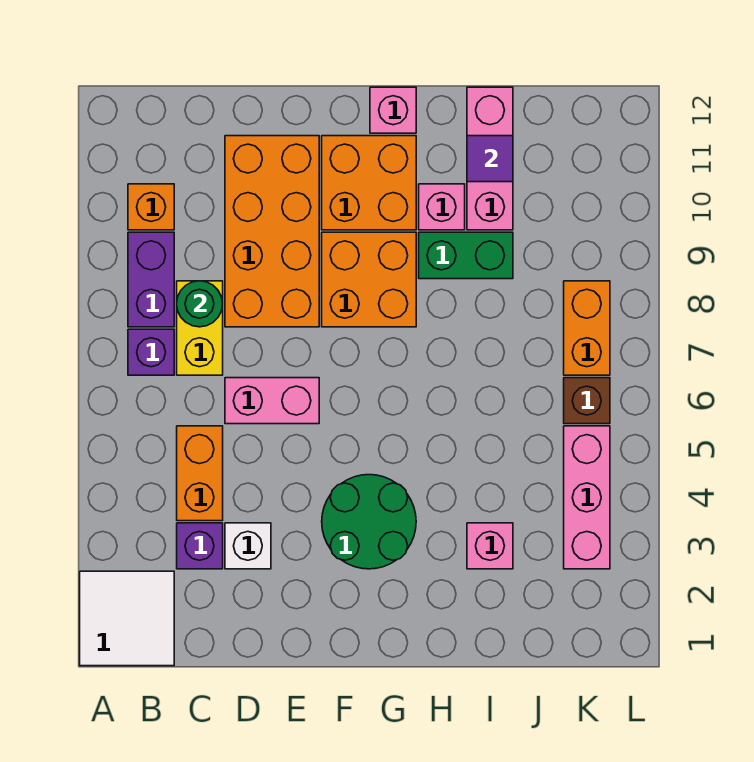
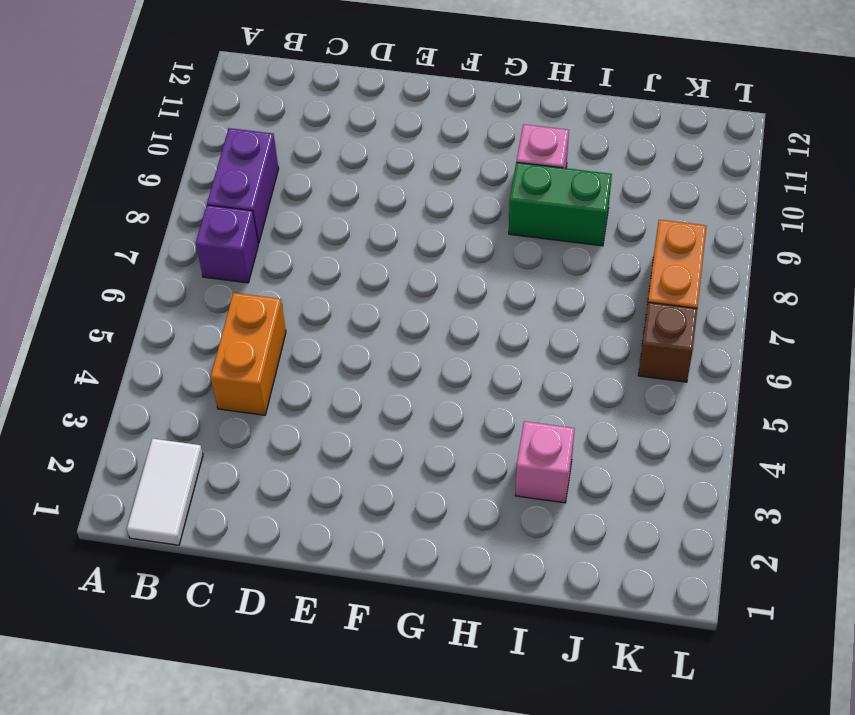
white 1x2 tile [127,438,203,545] -> white 2x2 tile [80,571,174,666]
none -> orange 1x1 brick [128,184,174,230]
none -> purple 1x1 brick [177,523,223,569]
none -> yellow 1x2 brick [177,281,223,375]

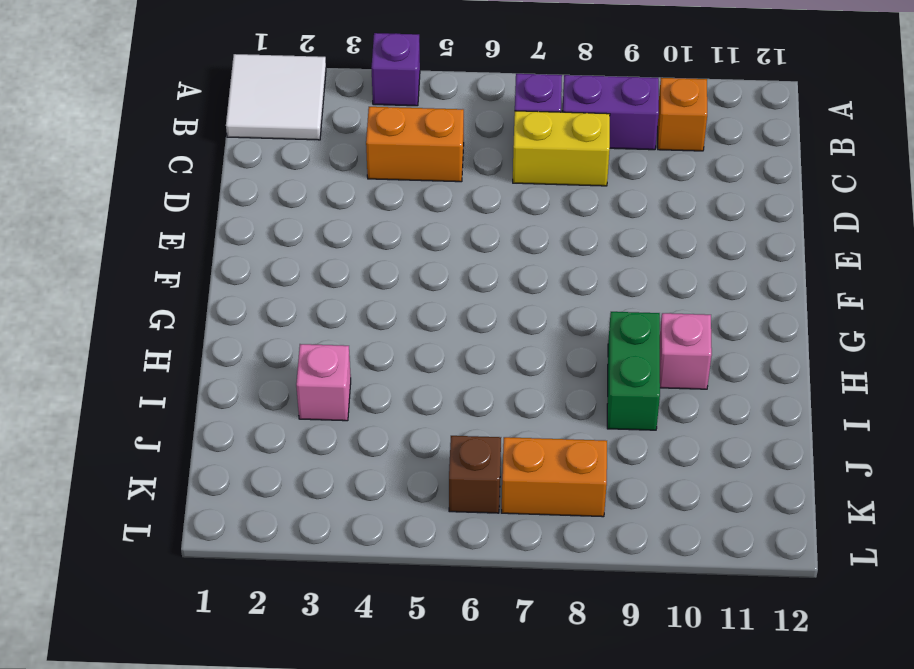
purple 1x1 brick [371,33,420,106] -> purple 1x1 brick moved to [177,523,223,569]
none -> white 1x1 brick [225,523,271,569]
none -> pink 1x2 brick [225,378,319,424]
none -> orange 2x4 brick [225,136,319,327]

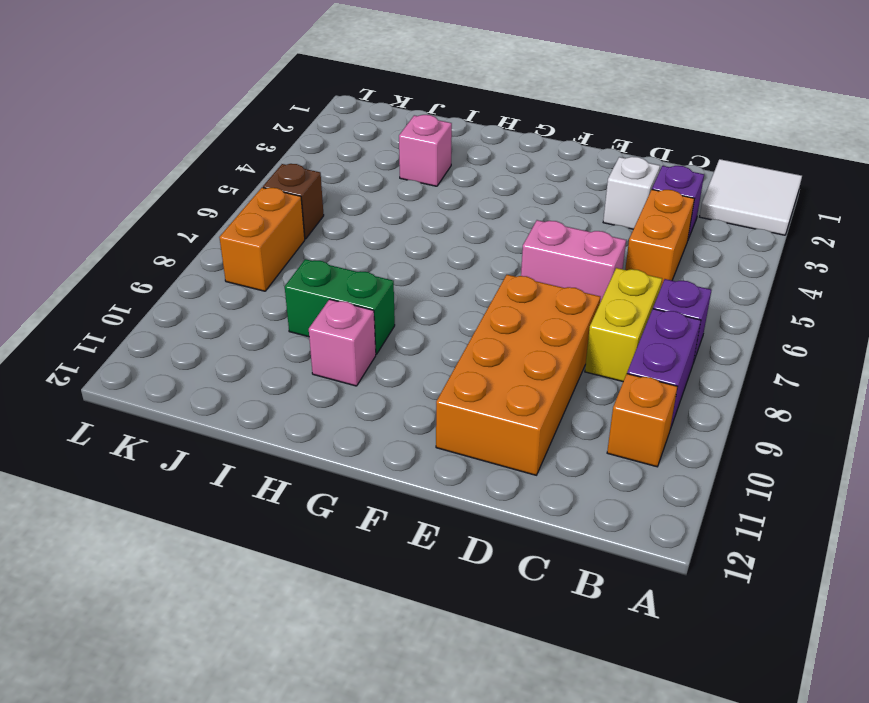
none -> green 2x2 round brick [322,475,416,569]
none -> orange 2x2 brick [322,232,416,327]
none -> orange 2x2 brick [322,136,416,230]

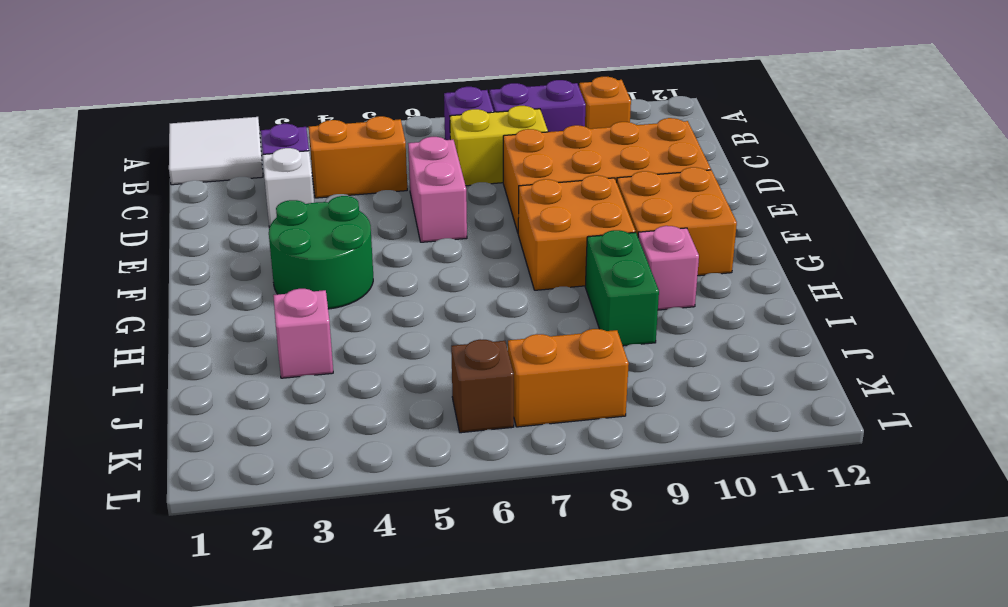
none -> pink 1x1 brick [370,87,416,133]
none -> pink 1x3 brick [467,87,513,230]
none -> pink 1x3 brick [564,426,610,569]

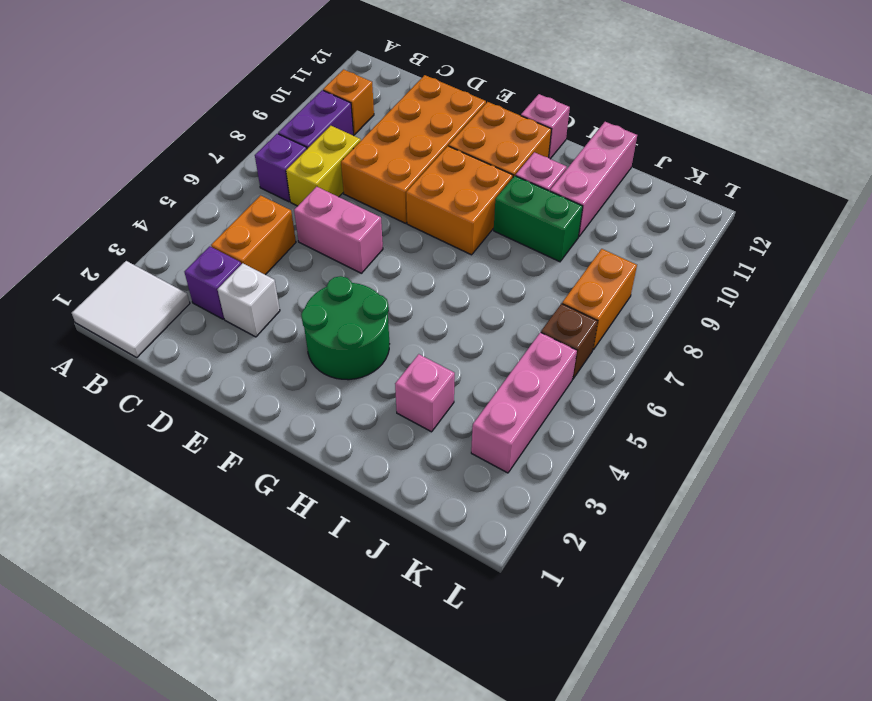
none -> green 1x1 round brick [177,281,223,327]
none -> purple 1x1 tile [467,136,513,182]

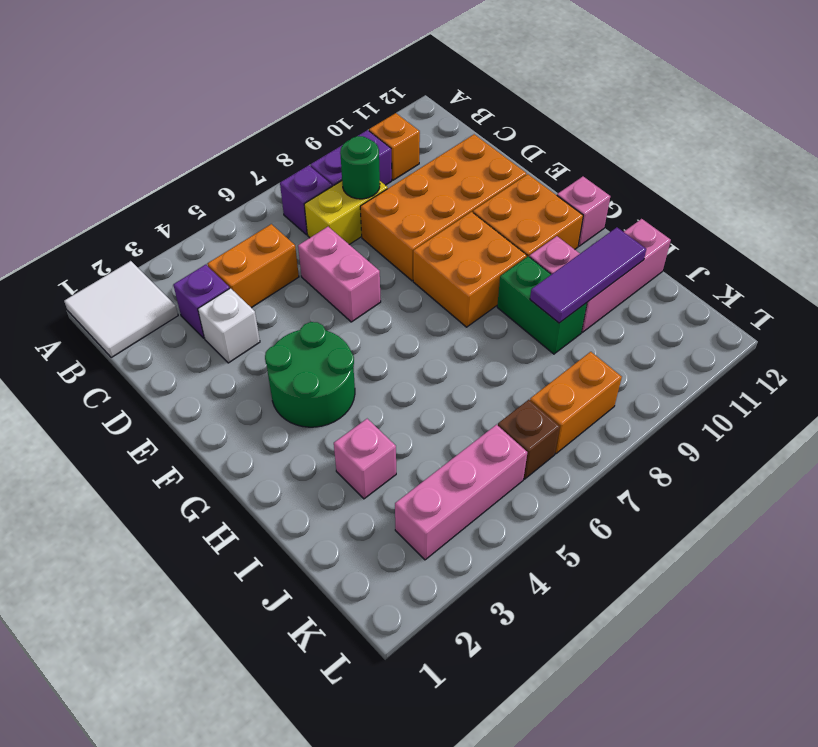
purple 1x3 tile [530,227,646,323] -> purple 1x1 tile [467,136,513,182]

